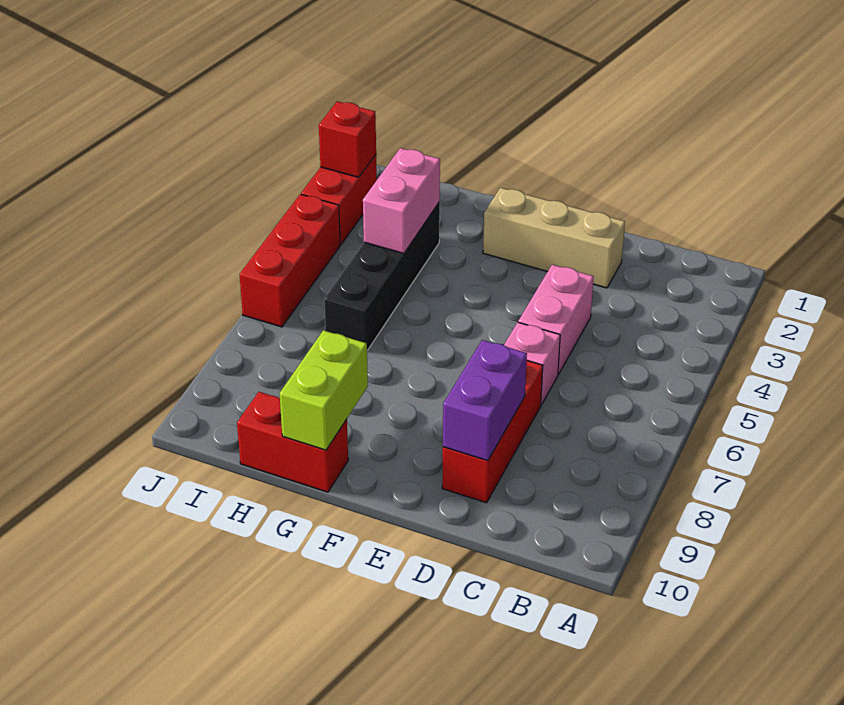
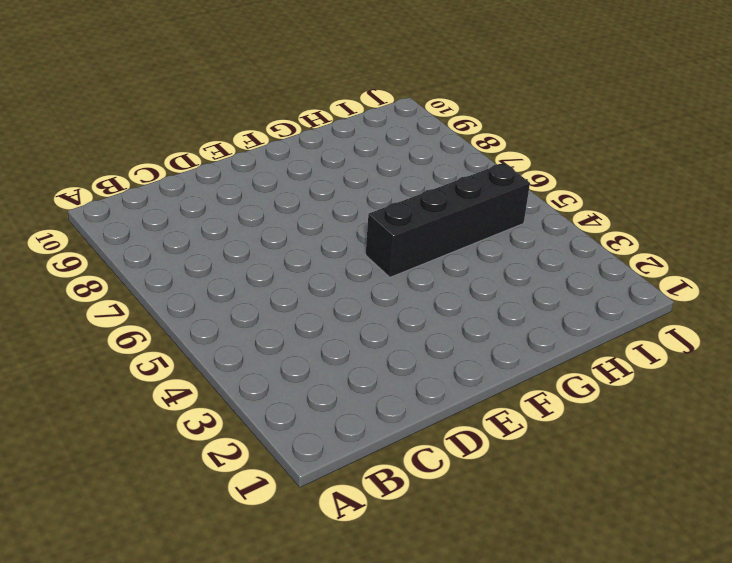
black 1x4 brick [366,163,530,277] -> black 1x4 brick turned to [324,202,440,351]
none -> tan 1x3 brick [483,188,625,288]
none -> pink 1x2 brick [518,265,594,374]
none -> pink 1x1 brick [504,322,560,405]

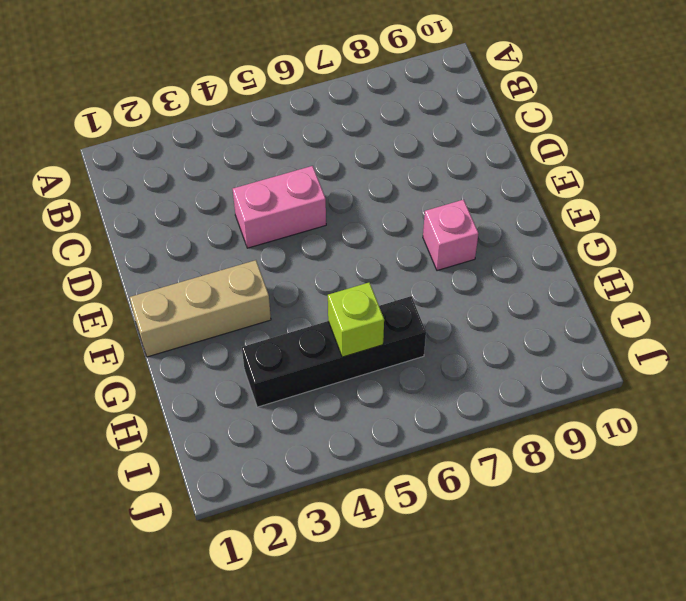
tan 1x3 brick [130,260,271,357] -> tan 1x3 brick turned to [483,188,625,288]
pink 1x1 brick [423,200,479,271] -> pink 1x1 brick moved to [504,322,560,405]
lime 1x1 brick [328,283,384,357] -> none
none -> red 1x3 brick [442,361,543,503]
none -> red 1x2 brick [237,392,348,492]
none -> red 1x2 brick [301,155,377,245]

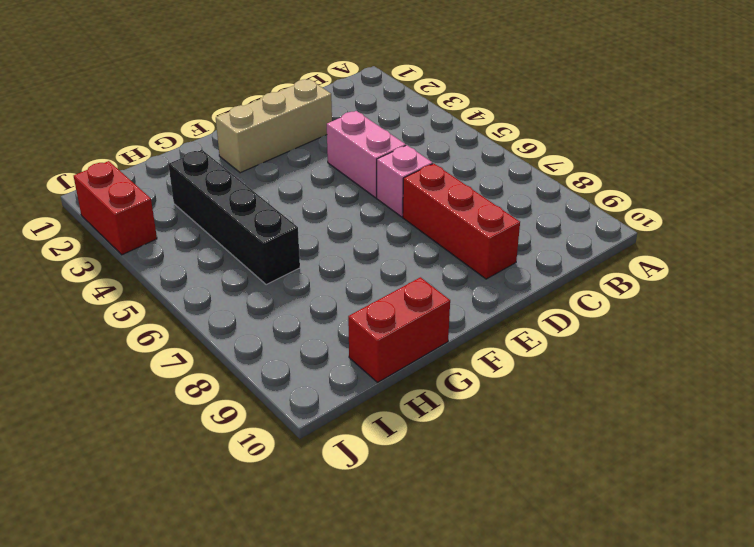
none -> red 1x3 brick [239,194,340,327]
none -> purple 1x2 brick [443,340,527,461]
none -> lime 1x2 brick [280,330,368,450]

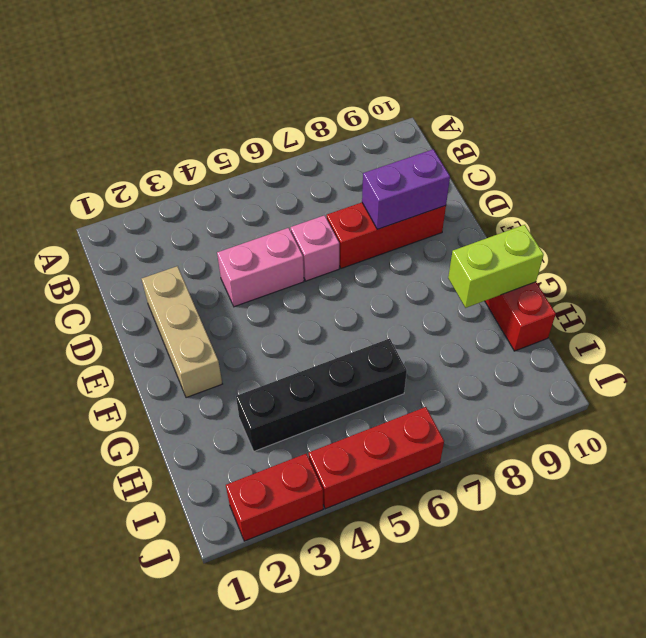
none -> pink 1x2 brick [363,148,440,254]
none -> red 1x1 brick [319,101,376,177]

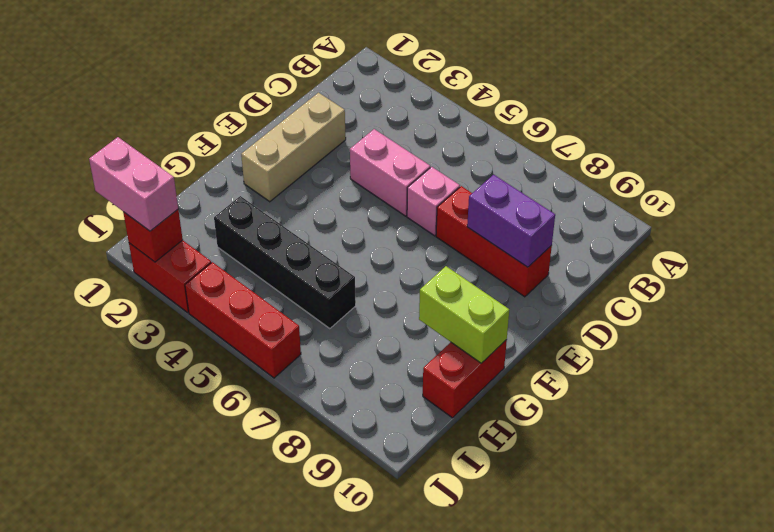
pink 1x2 brick [89,137,178,231] -> pink 1x2 brick moved to [363,148,440,254]

